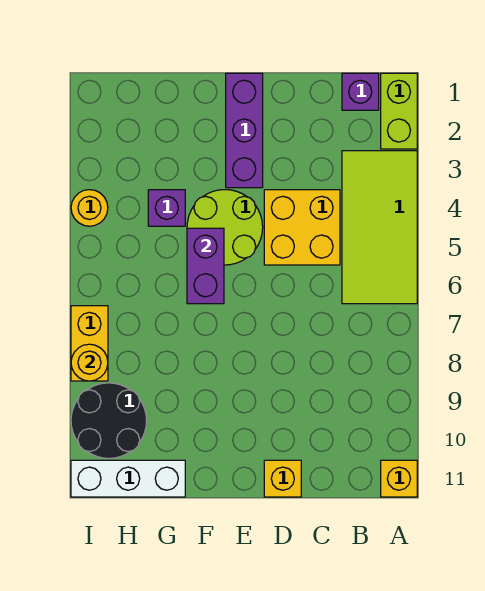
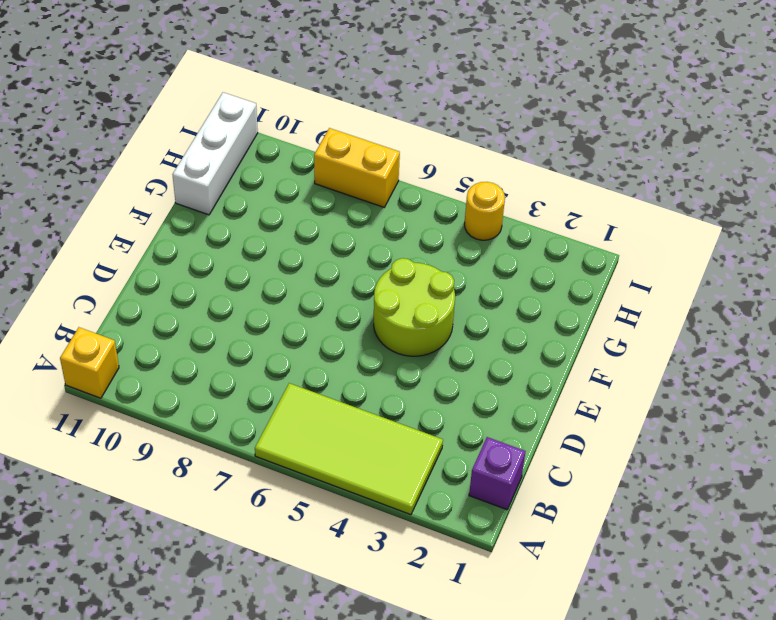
none -> lime 1x2 brick [381,73,417,149]
none -> yellow 2x2 brick [264,190,340,265]
none -> yellow 1x1 brick [264,460,301,497]

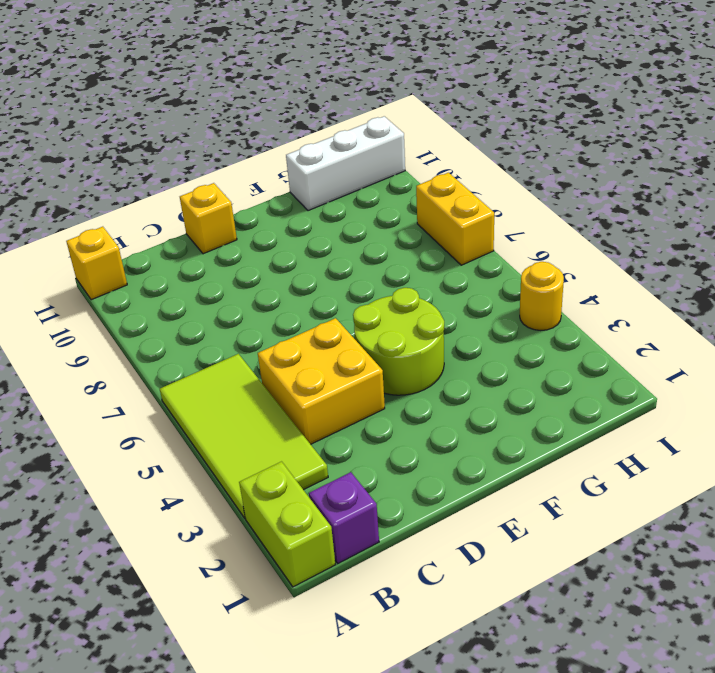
none -> purple 1x3 brick [226,73,263,188]
none -> purple 1x1 brick [148,190,185,226]
none -> black 2x2 round brick [71,383,147,458]

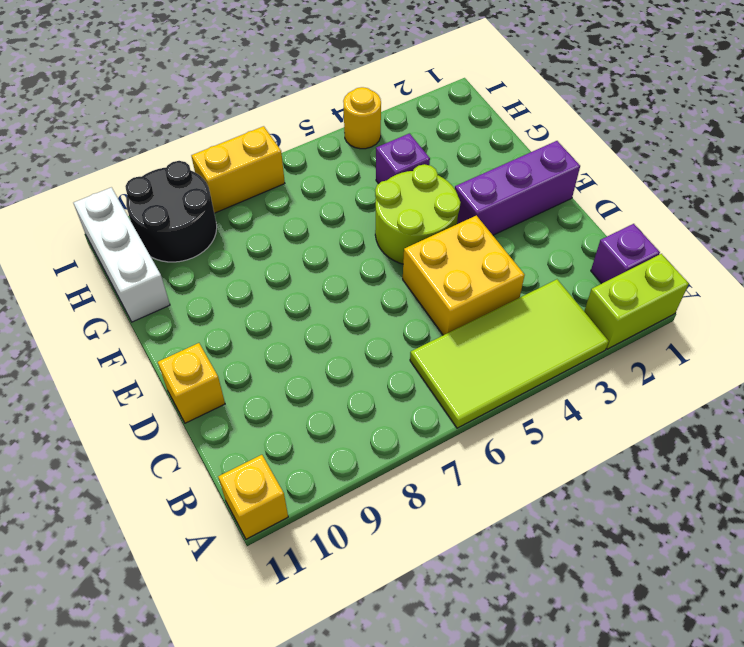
none -> purple 1x2 brick [187,228,224,304]
none -> yellow 1x1 round brick [71,344,108,381]

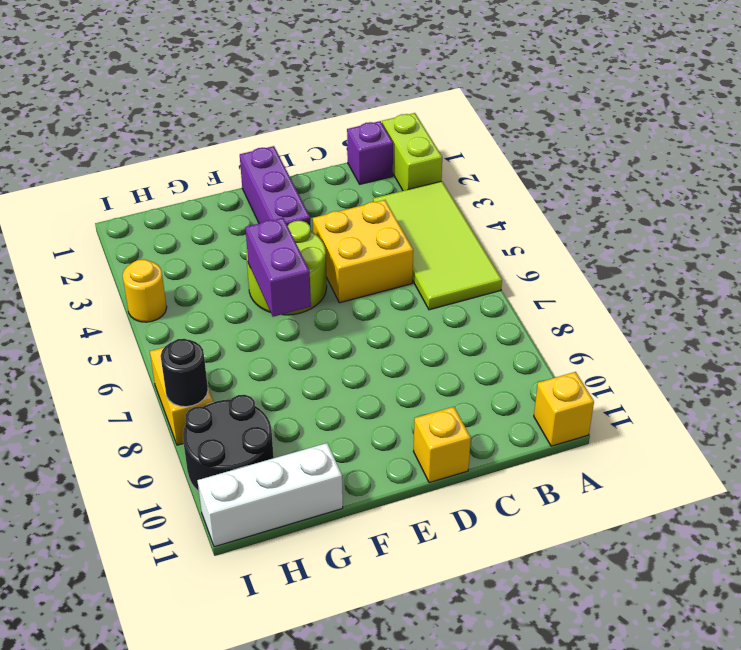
black 1x1 round brick [161,339,208,407] -> yellow 1x1 round brick [71,344,108,381]
none -> purple 1x1 brick [148,190,185,226]

